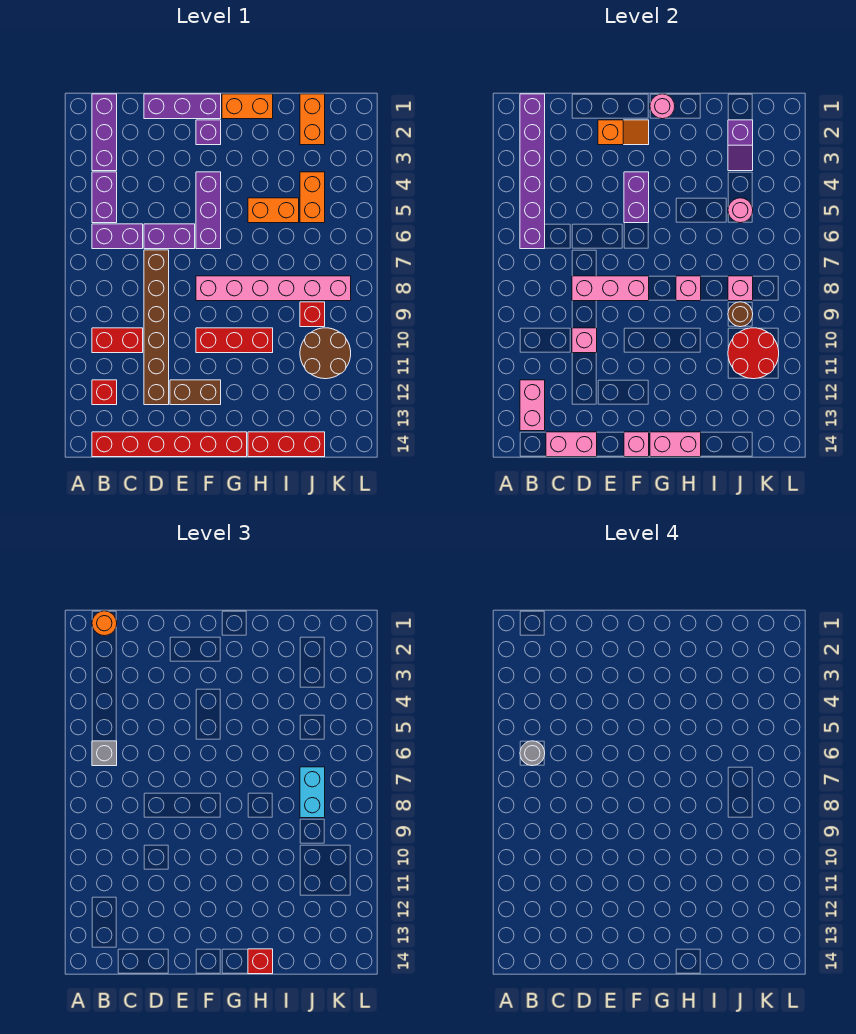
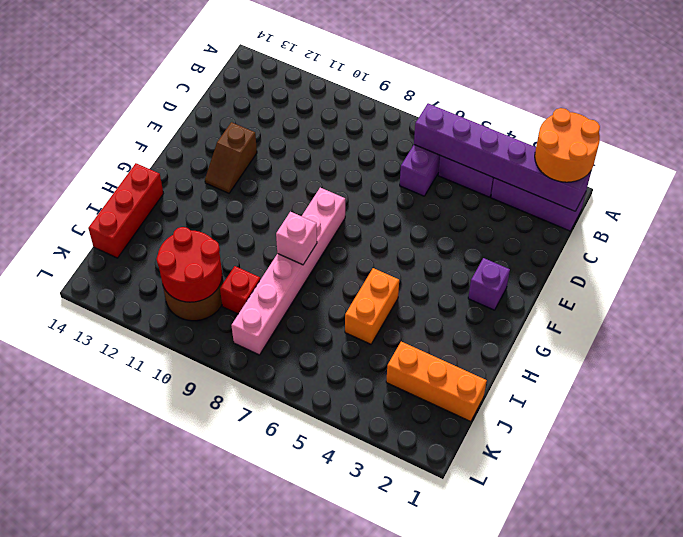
orange 2x2 round brick [535,108,600,182] -> orange 1x1 round brick [92,611,117,636]
brown 1x2 slope [205,122,257,193] -> brown 1x2 brick [170,380,221,405]
orange 1x3 brick [386,342,487,422] -> orange 1x2 brick [300,94,325,145]
none -> red 1x2 brick [92,328,143,353]
none -> red 1x1 brick [92,380,117,405]
none -> red 1x6 brick [92,432,247,457]
none -> purple 1x3 brick [144,94,221,119]

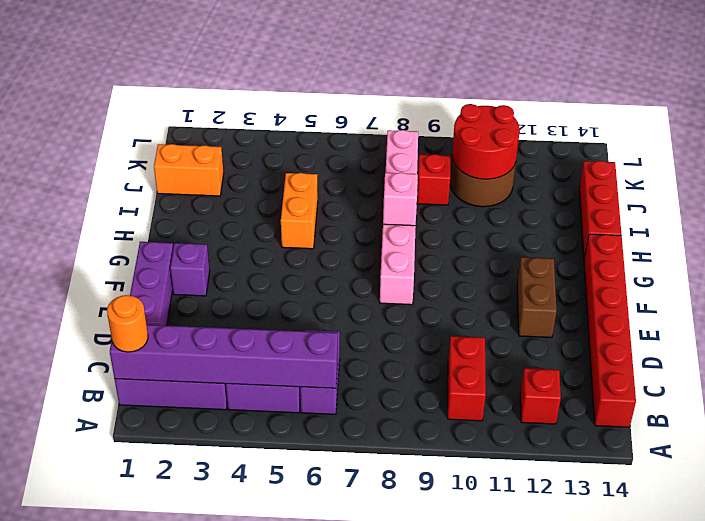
none -> purple 1x2 brick [144,224,195,249]
none -> brown 1x6 brick [144,250,169,405]
none -> purple 1x3 brick [196,172,221,249]
none -> red 1x3 brick [196,328,273,353]

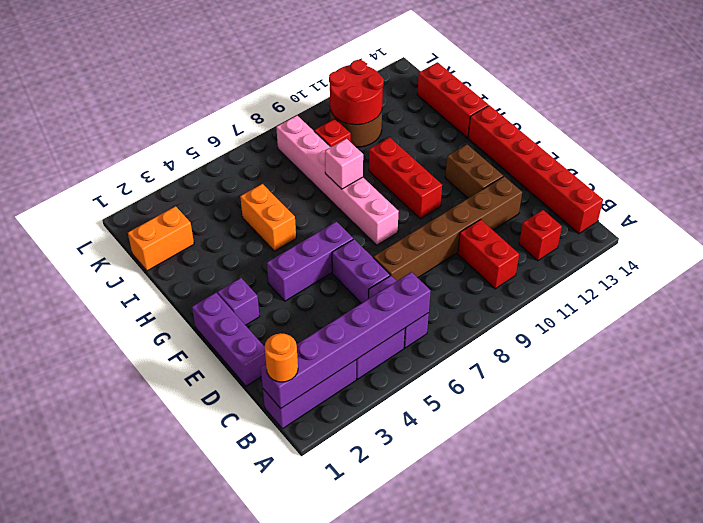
none -> orange 1x2 brick [222,94,273,119]
none -> orange 1x2 brick [300,172,325,223]
none -> pink 1x2 brick [520,380,545,431]
none -> pink 1x2 brick [546,432,597,457]

